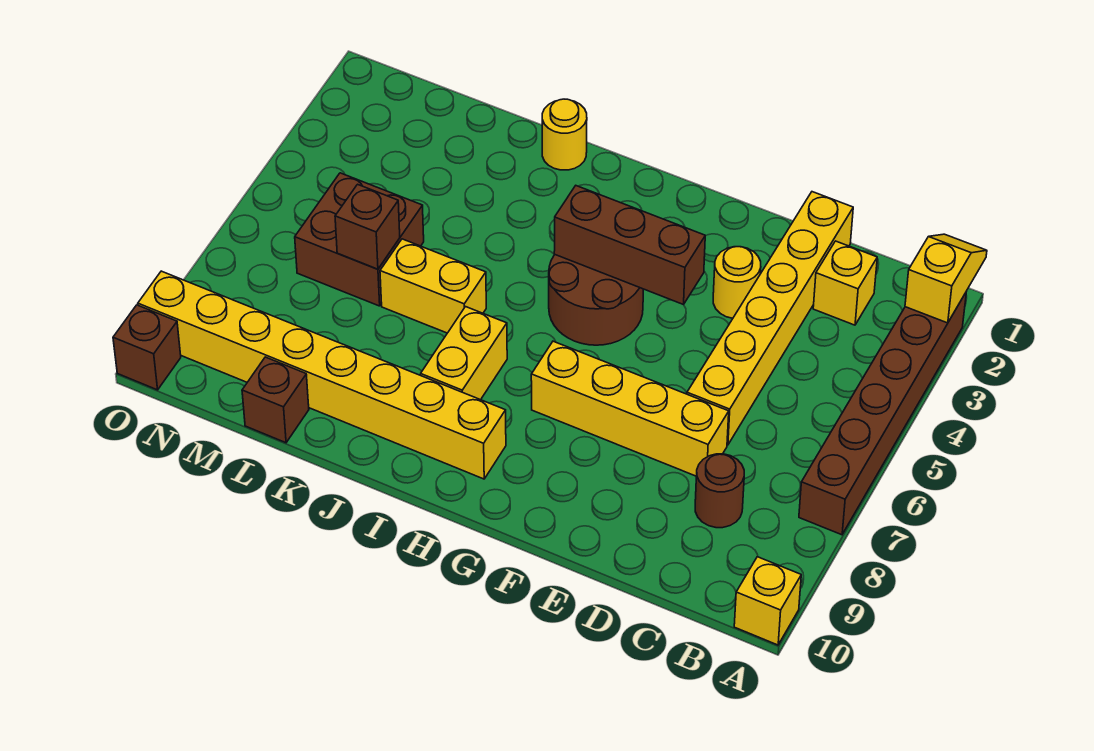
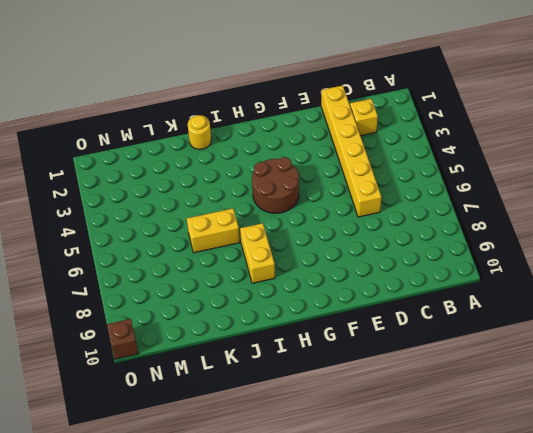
none -> brown 1x6 brick [799,293,966,535]
none -> yellow 1x1 brick [734,557,801,645]
none -> brown 1x1 round brick [695,454,744,528]

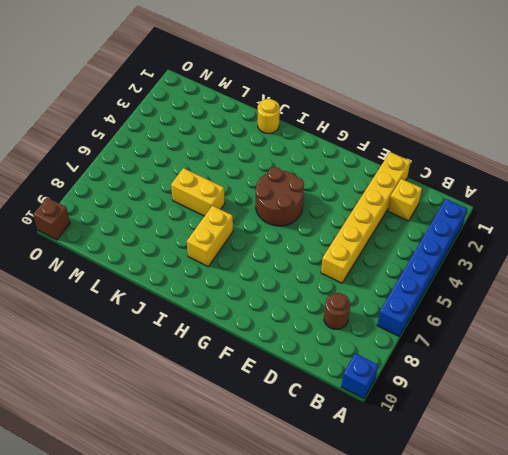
blue 1x6 brick [377,199,467,336] -> brown 1x6 brick [799,293,966,535]
blue 1x1 brick [341,353,378,399] -> yellow 1x1 brick [734,557,801,645]
none -> yellow 1x4 brick [531,341,729,476]
none -> yellow 1x1 round brick [713,247,761,318]
none -> yellow 1x8 brick [138,271,506,479]

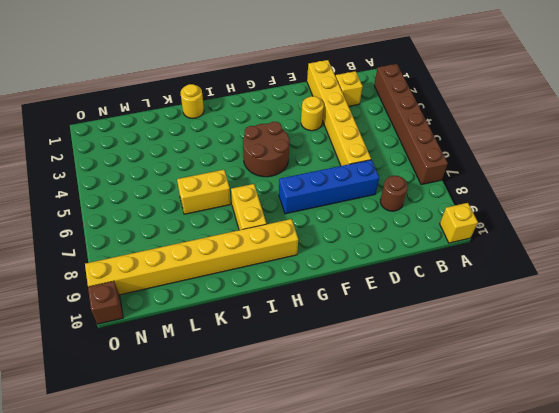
blue 1x4 brick [279,160,379,214] -> yellow 1x4 brick [531,341,729,476]
none -> brown 2x2 brick [295,173,424,306]
none -> brown 1x1 brick [242,357,309,443]
none -> yellow 1x2 slope [905,234,987,323]

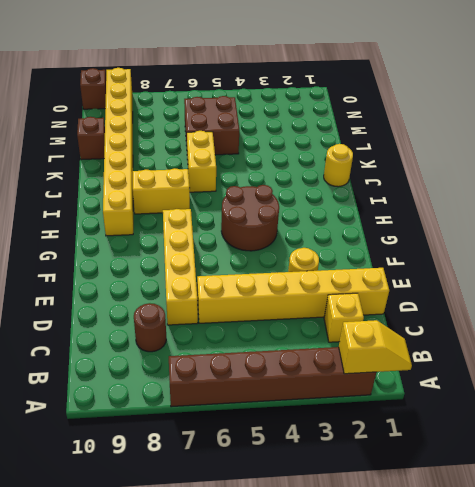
none -> yellow 1x1 brick [734,557,801,645]
none -> brown 1x3 brick [554,186,705,305]
none -> brown 1x1 brick [335,184,400,269]

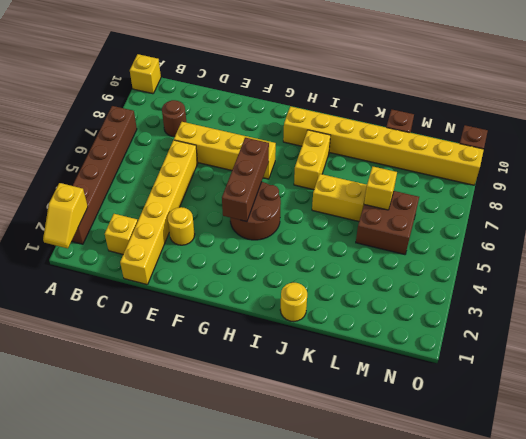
brown 1x3 brick [222,138,269,222] -> brown 1x3 brick turned to [554,186,705,305]
yellow 1x1 brick [364,167,397,210] -> brown 1x1 brick [335,184,400,269]

